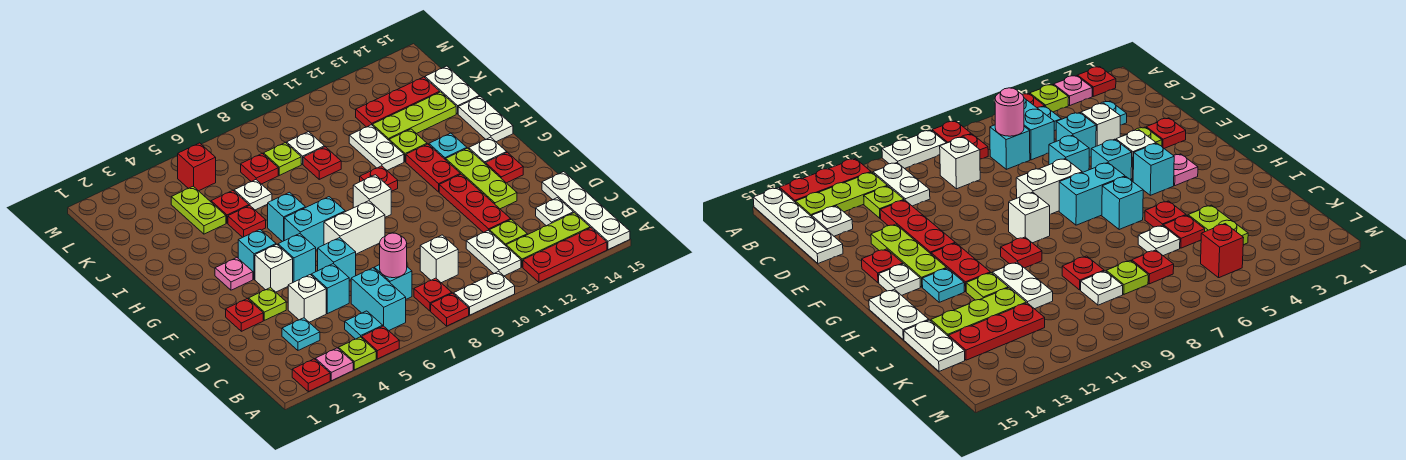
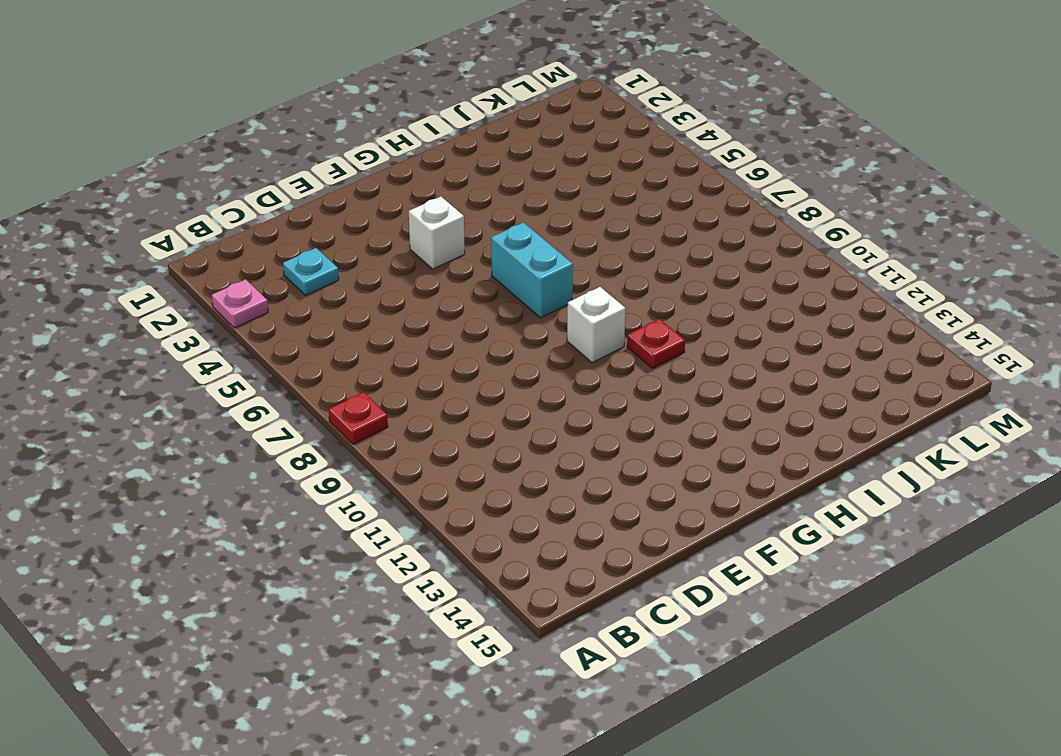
none -> red 1x1 plate [292,359,330,392]
none -> lime 1x1 plate [338,337,376,370]
none -> red 1x1 plate [362,326,399,359]
none -> white 1x2 plate [454,271,515,315]

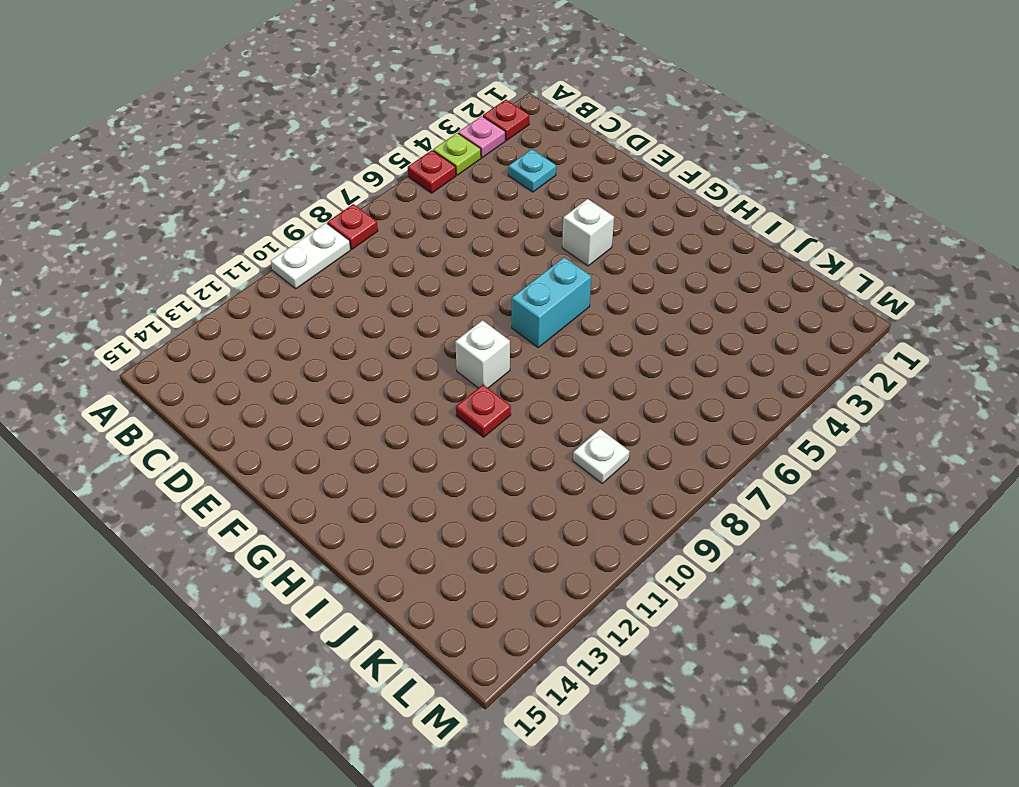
none -> red 1x3 plate [523,228,607,282]
none -> white 1x4 plate [542,172,630,250]
none -> cyan 1x1 plate [345,311,383,339]
none -> cyan 1x2 brick [351,268,406,330]

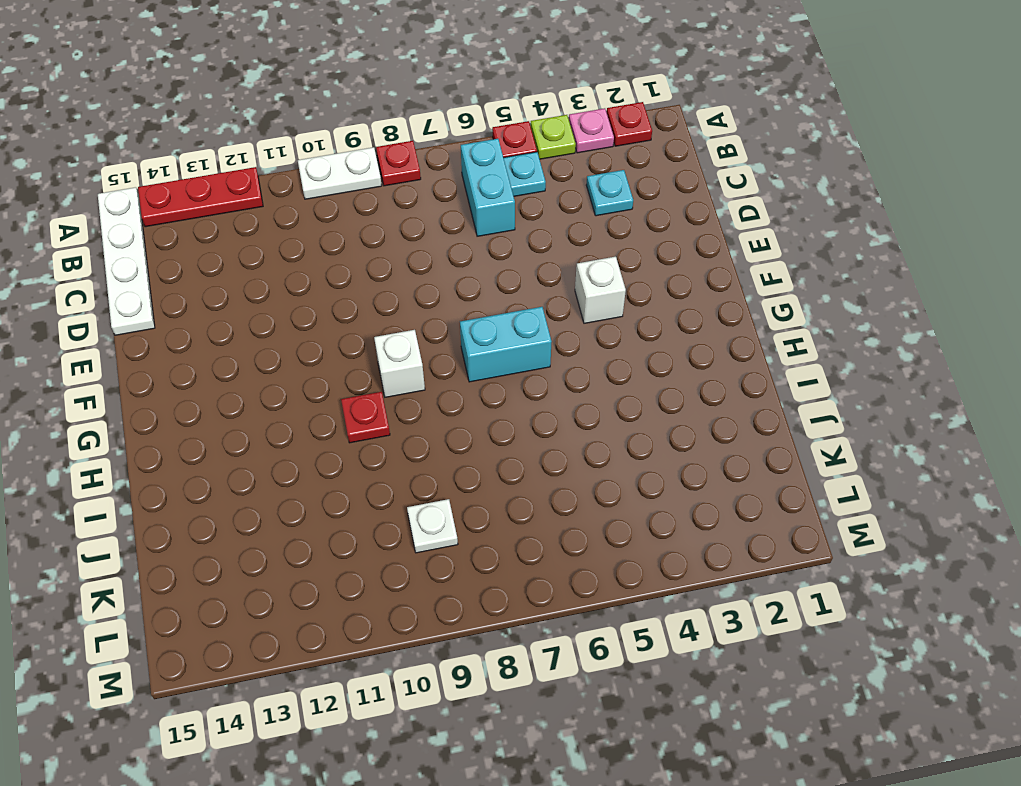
none -> red 1x1 plate [414,278,452,311]
none -> white 1x2 plate [466,230,521,276]
none -> lime 1x3 plate [506,213,590,267]
none -> cyan 1x1 brick [374,265,412,299]

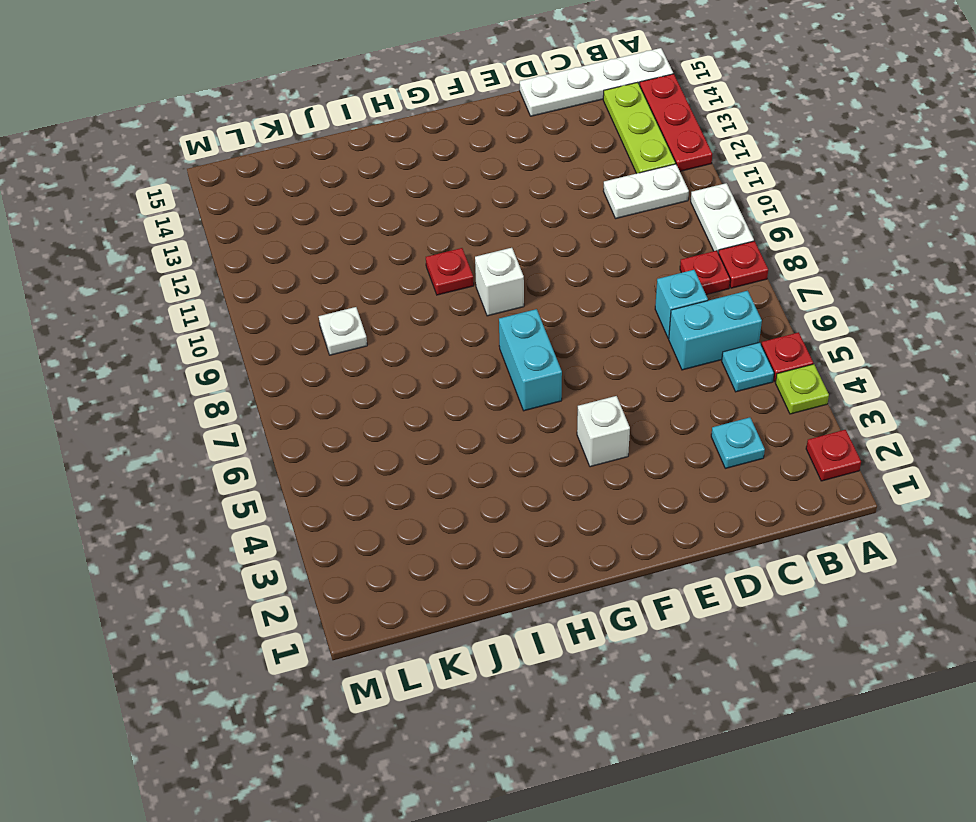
none -> pink 1x1 plate [315,348,353,381]
none -> white 1x1 brick [420,235,458,283]
none -> lime 1x1 plate [489,219,527,246]
none -> white 1x1 plate [536,198,573,226]

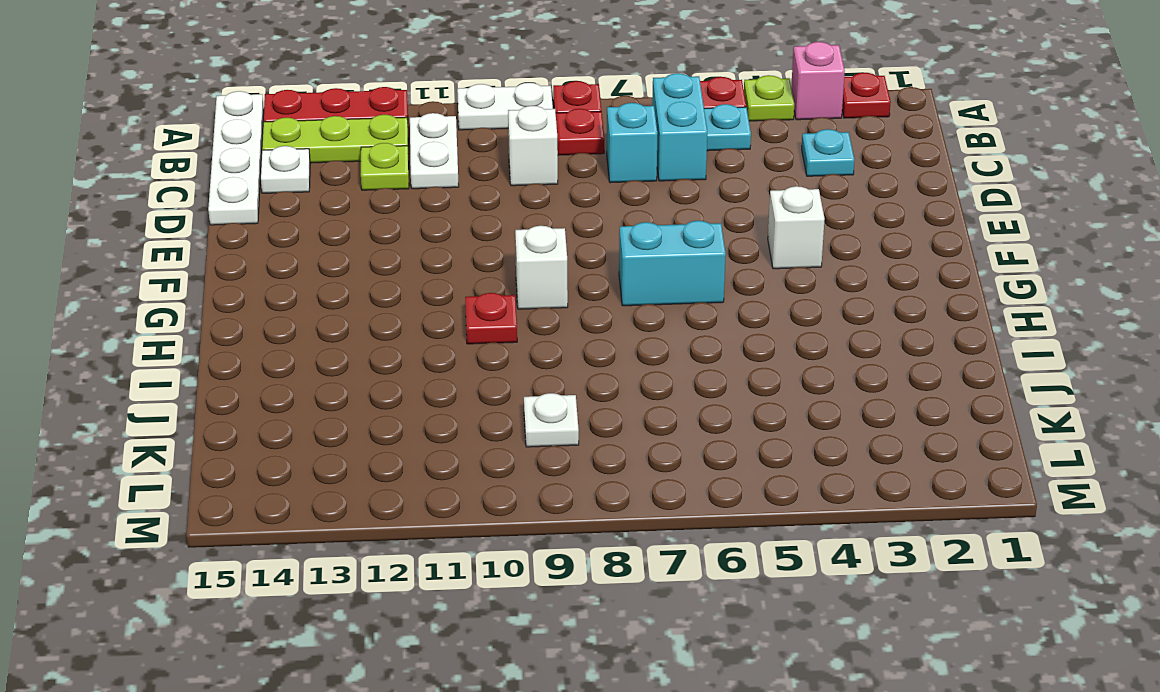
pink 1x1 brick [791,42,845,120] -> pink 1x1 plate [315,348,353,381]
none -> white 1x1 brick [288,275,326,322]
none -> cyan 1x1 brick [311,264,349,314]
none -> red 1x3 plate [439,174,511,233]
none -> red 1x1 plate [226,298,263,331]

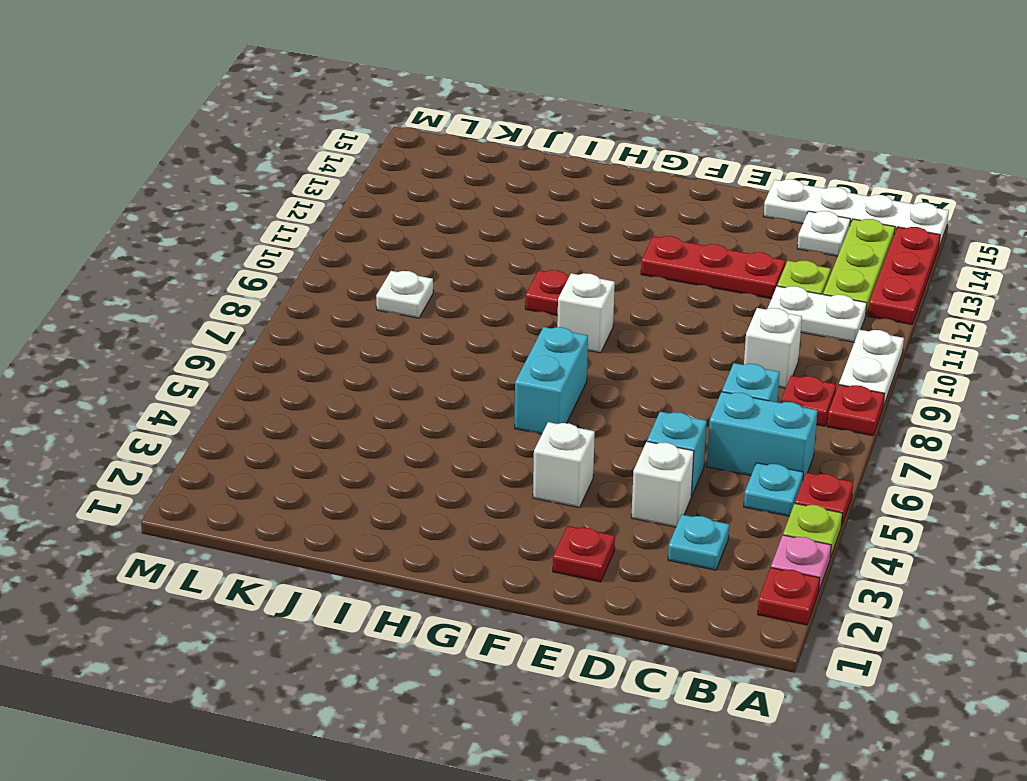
none -> lime 1x1 plate [249,288,286,320]
none -> cyan 1x1 brick [318,238,356,280]
none -> lime 1x3 plate [446,148,517,209]
none -> cyan 1x1 brick [278,234,316,282]

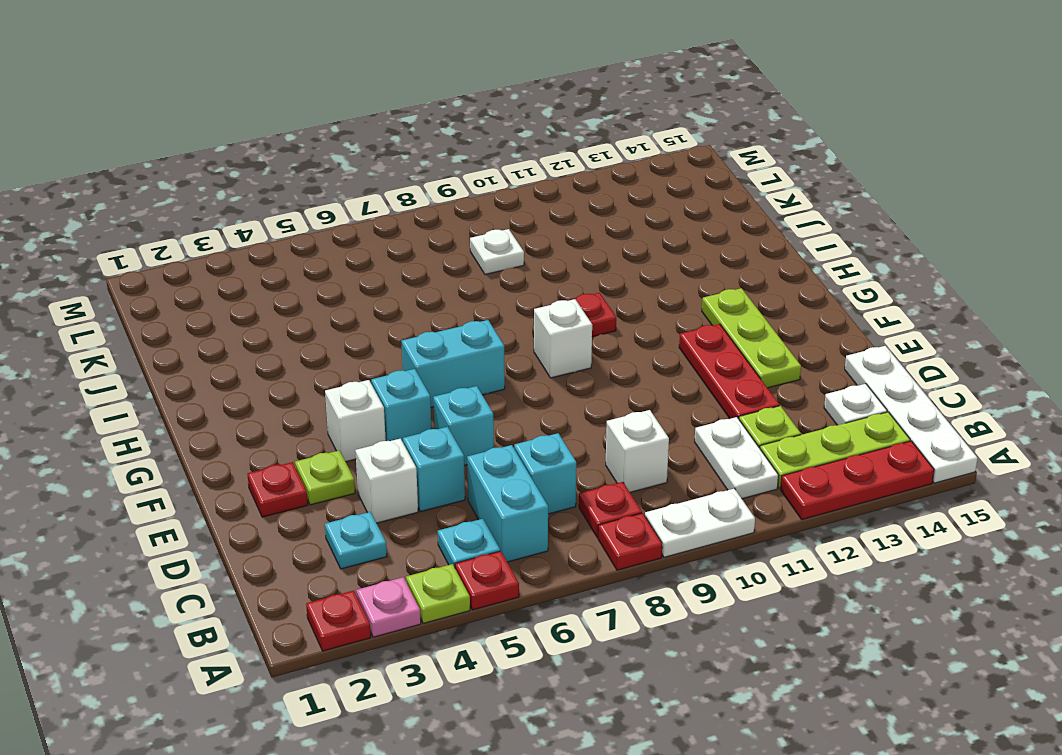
none -> white 1x2 brick [324,201,385,254]
none -> red 1x1 plate [485,152,523,183]
none -> pink 1x1 plate [215,258,253,290]
none -> cyan 1x1 brick [238,230,276,279]

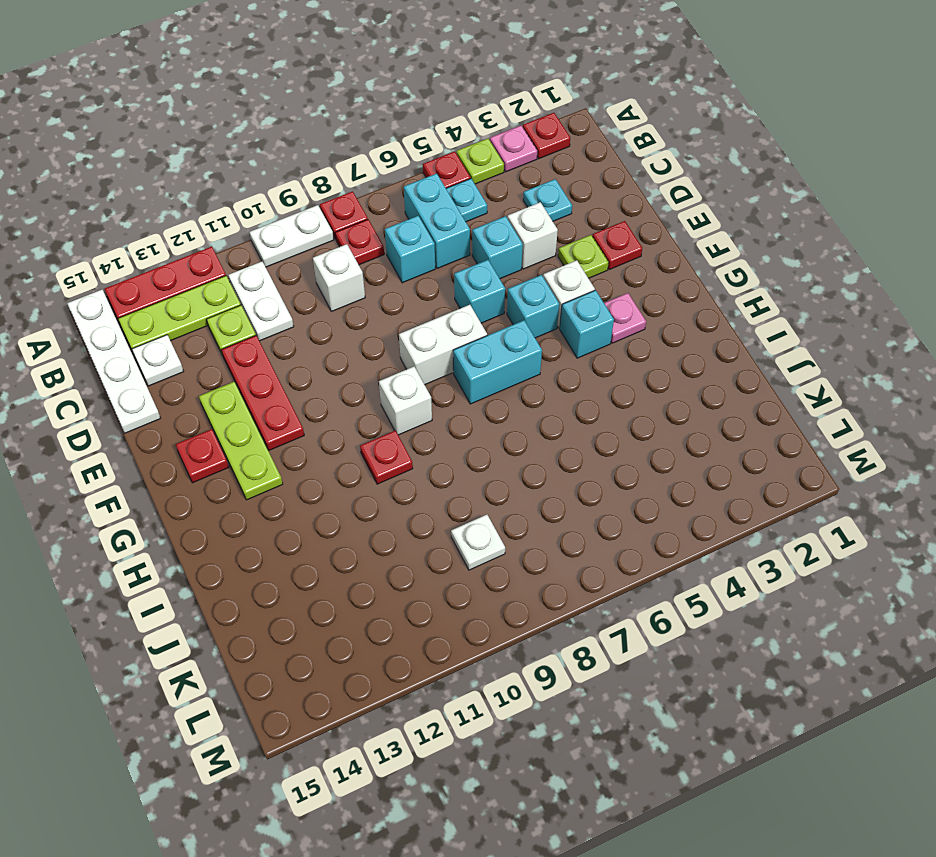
none -> red 1x2 plate [406,144,460,192]
none -> white 1x1 plate [469,137,507,163]
none -> cyan 1x1 brick [268,192,305,242]
none -> cyan 1x1 plate [429,133,467,160]

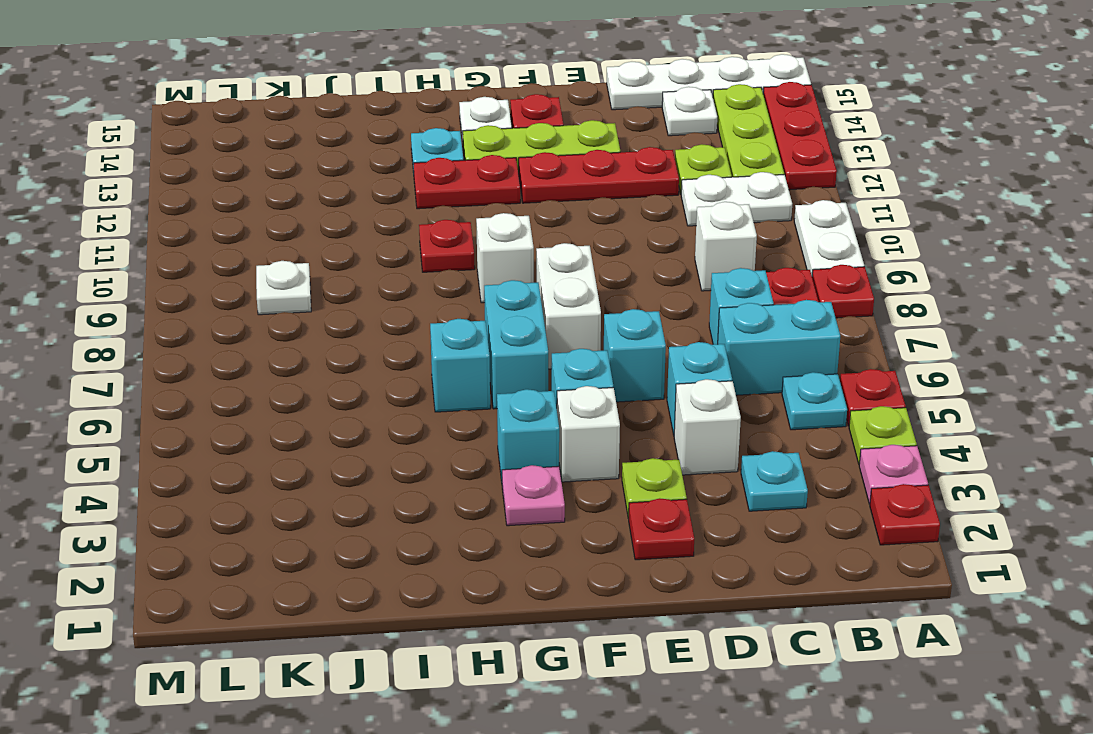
none -> white 1x2 plate [458,96,513,142]
none -> red 1x1 plate [228,206,266,237]
none -> white 1x2 plate [349,125,404,170]
none -> lime 1x1 plate [389,129,427,162]

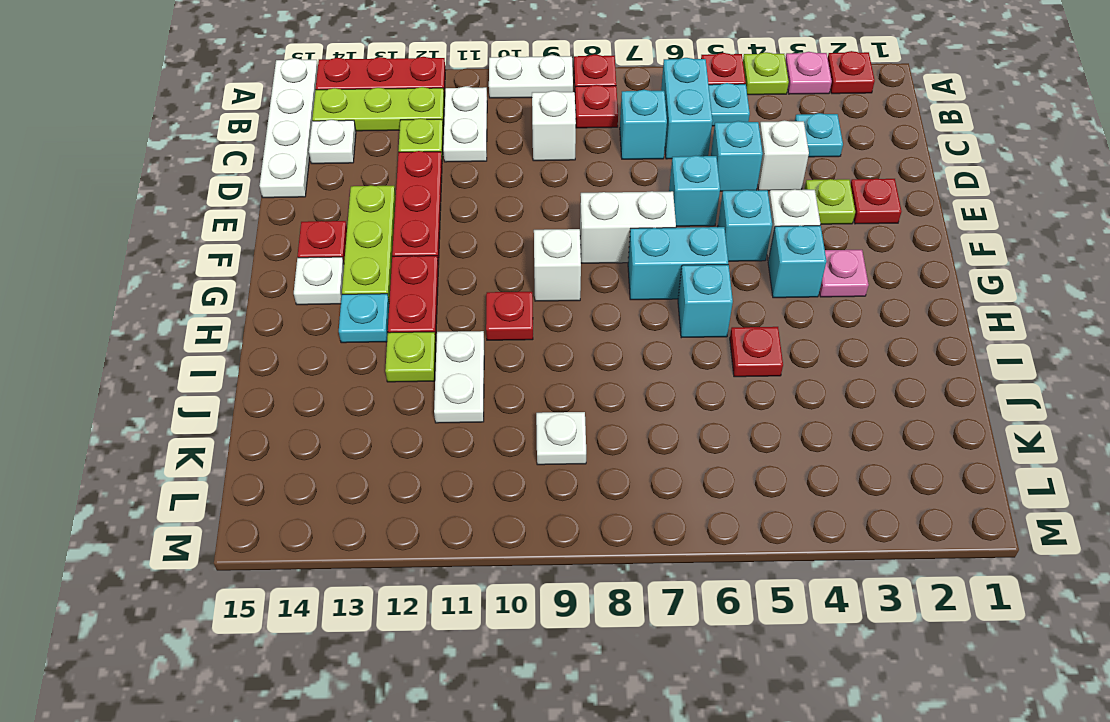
none -> white 1x2 plate [458,96,513,142]
none -> lime 1x2 plate [171,186,226,234]
none -> red 1x1 plate [211,191,249,223]
none -> white 1x1 plate [234,180,272,210]

